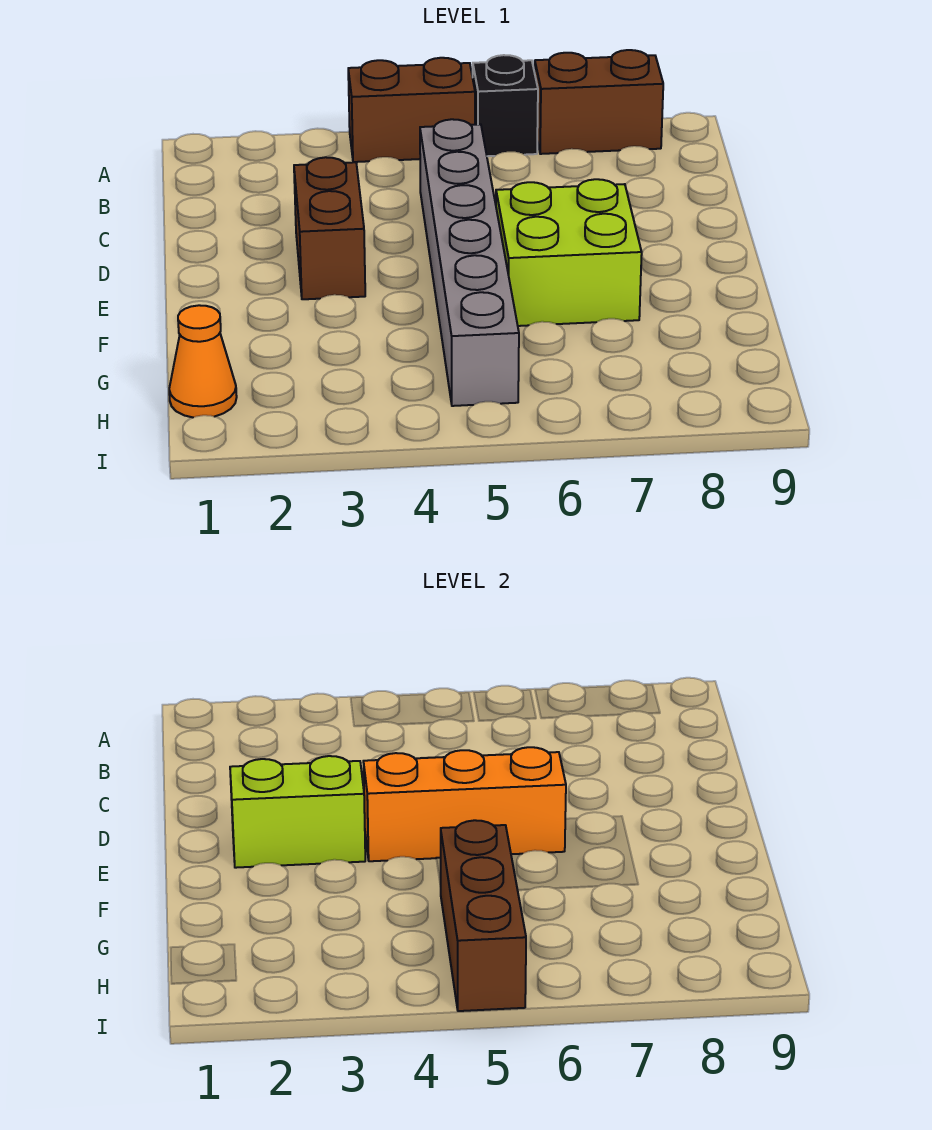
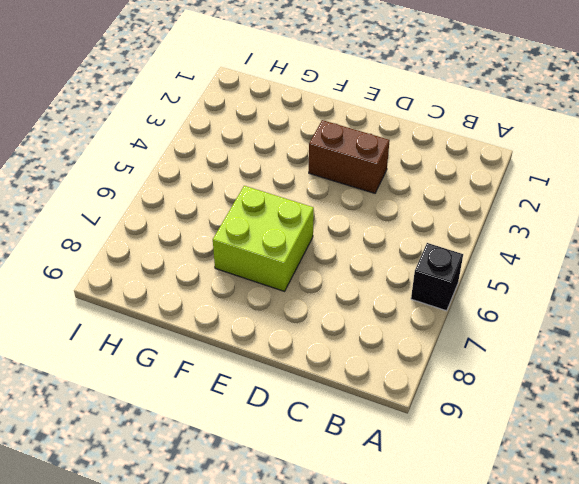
none -> brown 1x2 brick [348,58,475,162]
none -> brown 1x2 brick [535,50,663,154]

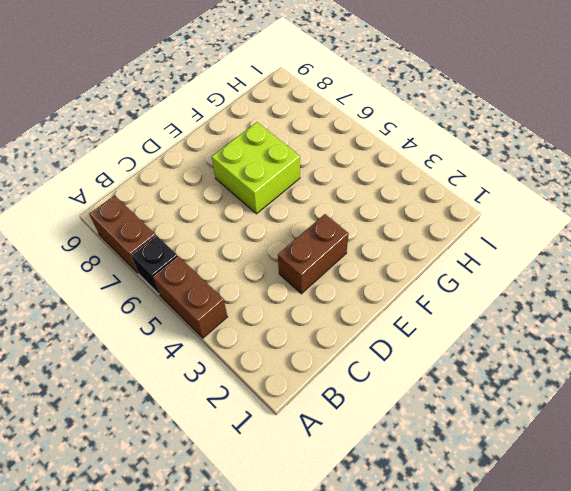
none -> grey 1x6 brick [420,119,519,406]
none -> orange 1x1 cone [169,305,237,418]

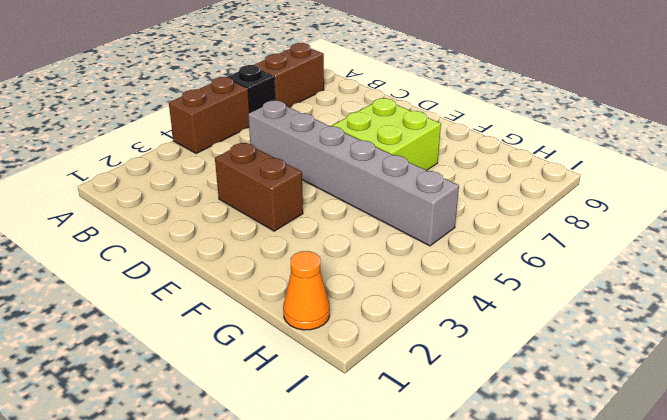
none -> lime 1x2 brick [230,756,365,868]
none -> orange 1x3 brick [363,747,566,861]

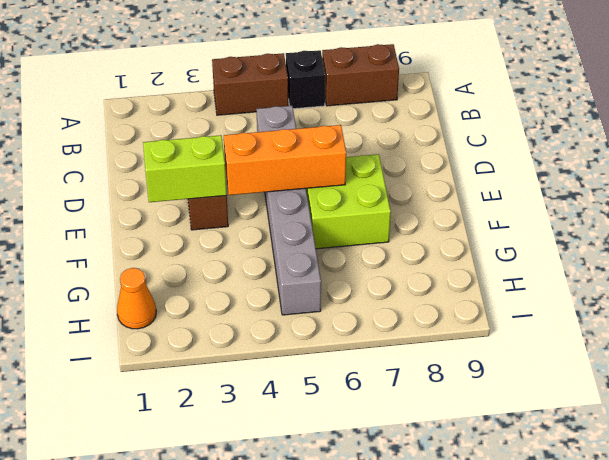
none -> brown 1x3 brick [441,820,526,1011]

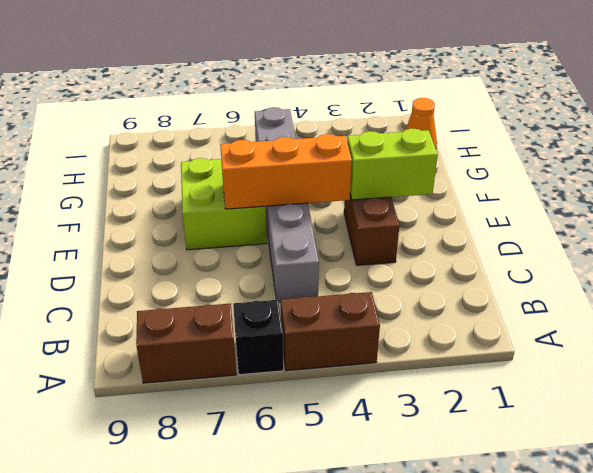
none -> brown 1x3 brick [441,820,526,1011]

